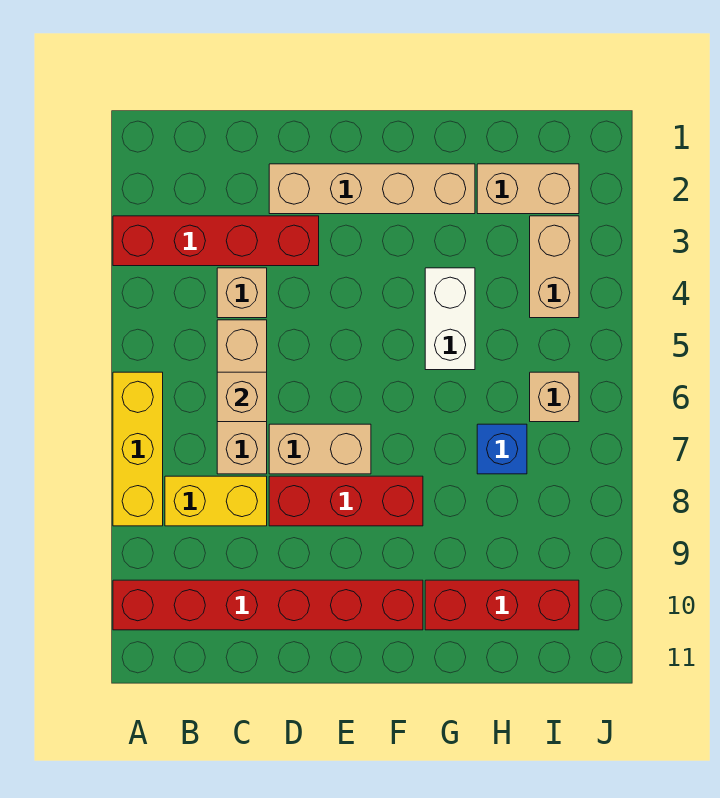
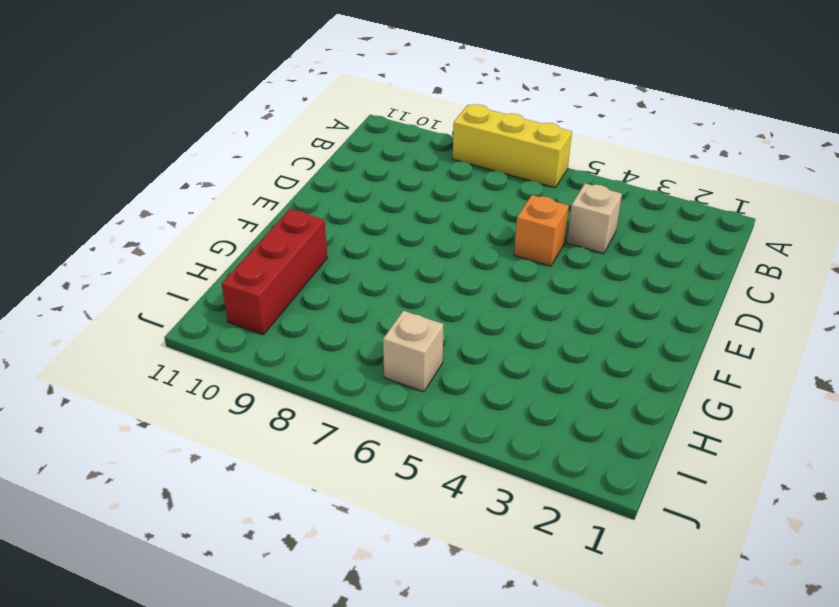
orange 1x1 brick [514,195,569,266] -> none
none -> red 1x4 brick [113,216,319,266]
none -> red 1x6 brick [113,580,423,630]
none -> yellow 1x2 brick [165,476,267,526]

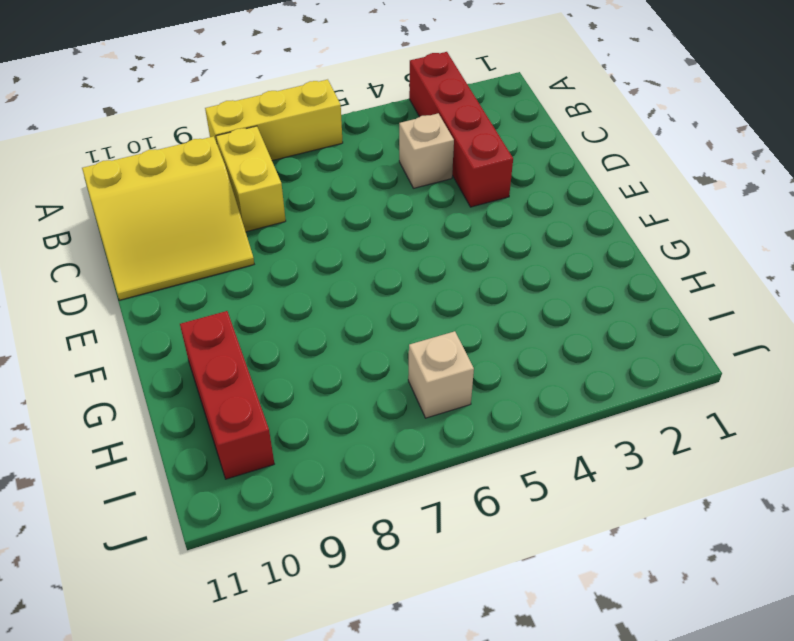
yellow 3x3 slope [82,136,254,300] -> red 1x6 brick [113,580,423,630]
none -> tan 1x3 brick [217,320,267,474]
none -> tan 1x4 brick [269,164,475,214]
none -> tan 1x2 brick [269,424,371,474]

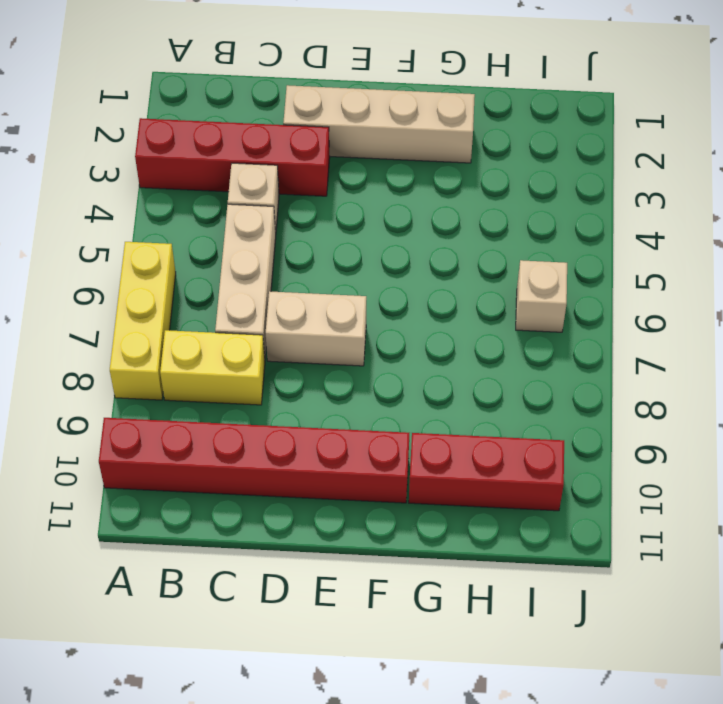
none -> red 1x3 brick [269,476,423,526]
none -> white 1x2 brick [425,268,475,370]
none -> tan 1x2 brick [477,164,579,214]

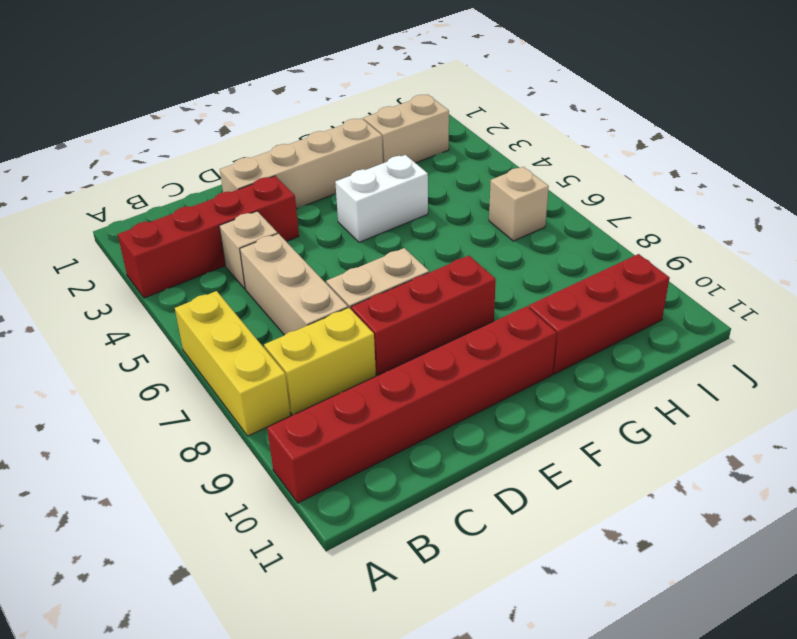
white 1x2 brick [335,155,428,242] -> white 1x2 brick turned to [425,268,475,370]
none -> blue 1x1 brick [477,424,527,474]
none -> tan 1x2 brick [530,216,579,318]
none -> tan 1x1 brick [217,372,267,422]

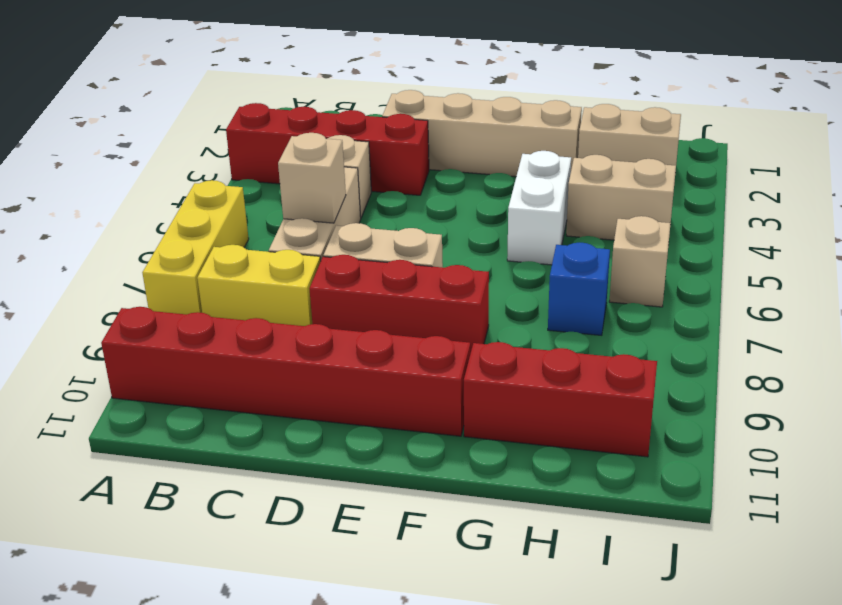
tan 1x2 brick [566,155,676,240] -> tan 1x2 brick turned to [530,216,579,318]

